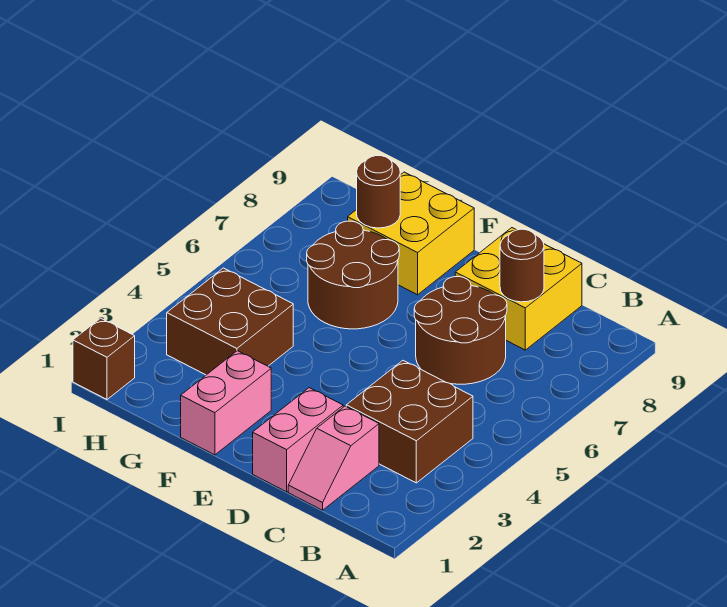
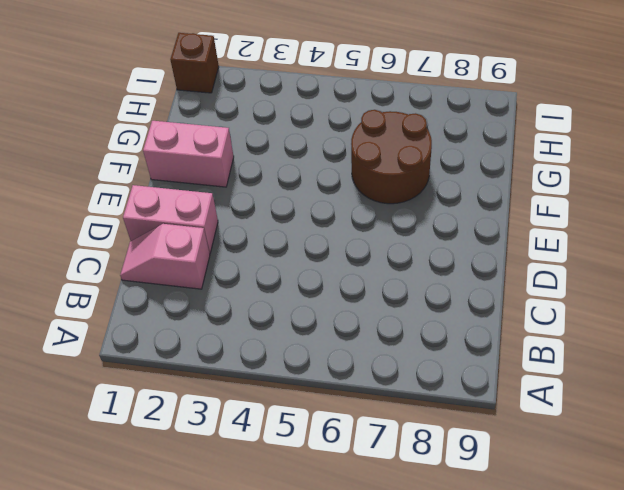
none -> brown 2x2 brick [346,361,473,483]
none -> brown 2x2 round brick [414,277,507,384]
none -> yellow 2x2 brick [455,228,582,350]

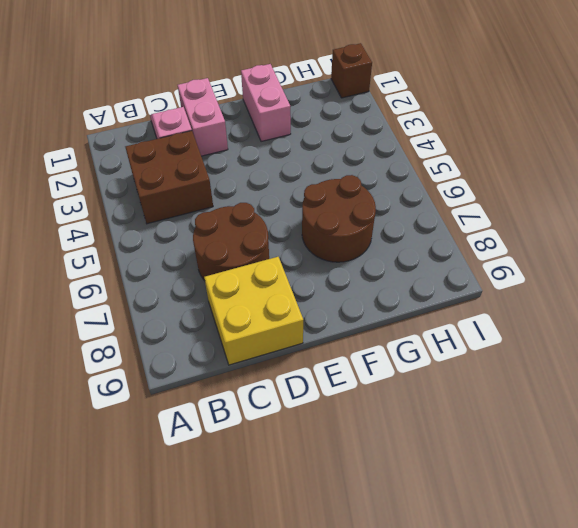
none -> yellow 2x2 brick [348,172,474,295]
none -> brown 2x2 brick [167,268,293,375]
none -> brown 1x1 round brick [500,229,544,302]

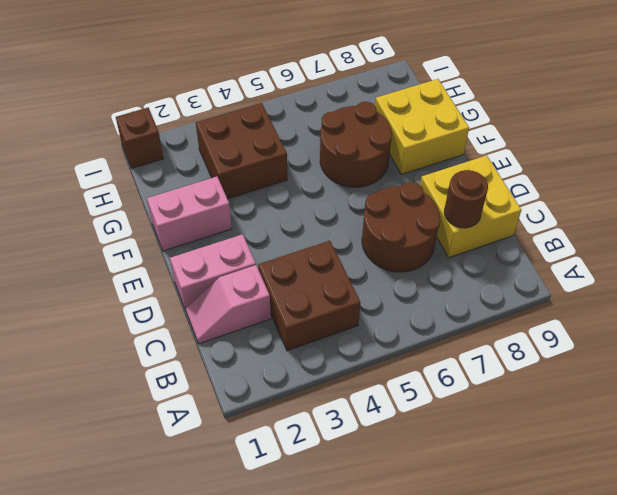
none -> brown 1x1 round brick [357,156,400,228]

